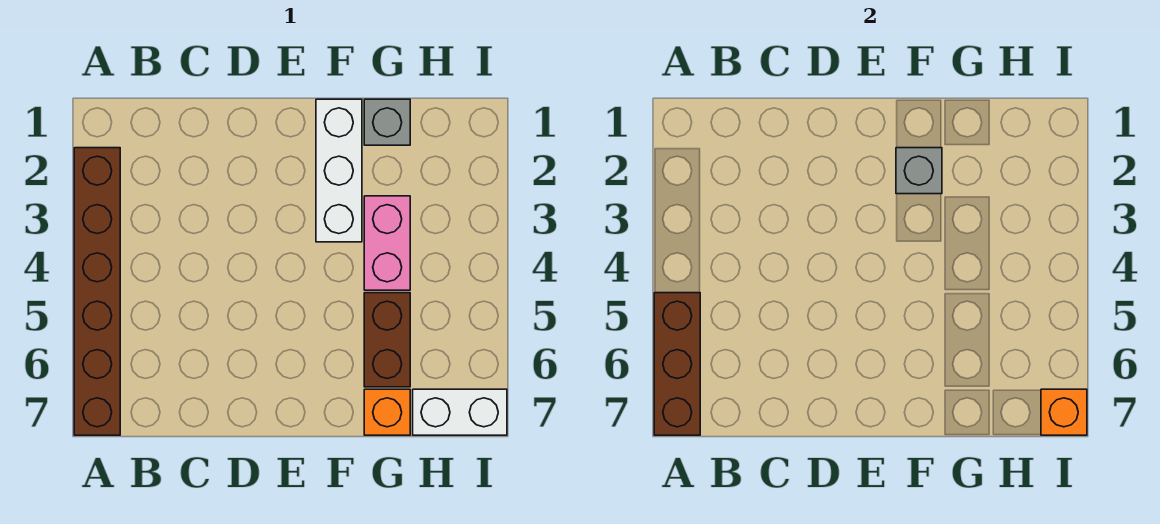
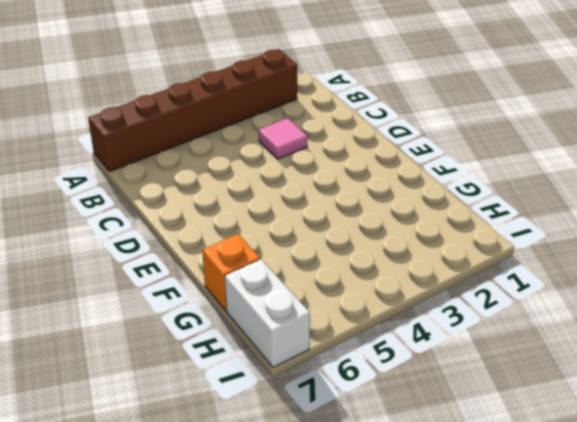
pink 1x1 tile [259,118,307,159] -> none
none -> white 1x3 brick [316,99,362,242]
none -> grey 1x1 brick [364,99,410,145]

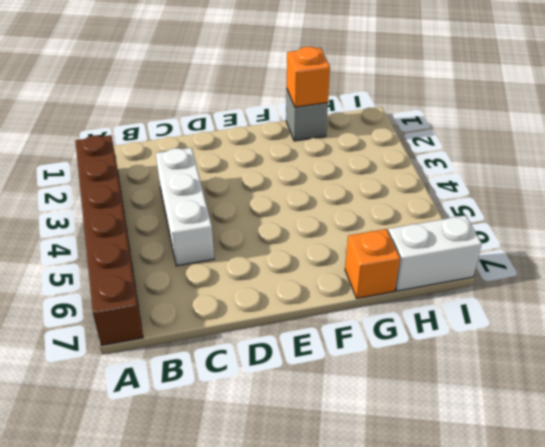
white 1x3 brick [156,148,214,266] -> white 1x3 brick moved to [316,99,362,242]
orange 1x1 brick [287,47,330,107] -> orange 1x1 brick moved to [1041,389,1087,435]
none -> pink 1x2 brick [364,196,410,290]
none -> brown 1x2 brick [364,293,410,387]

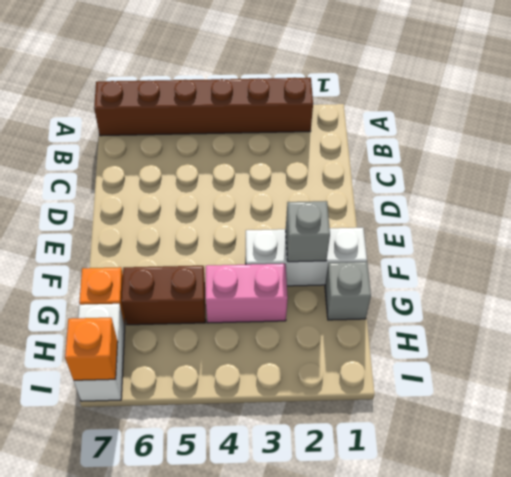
none -> brown 1x3 brick [654,293,700,435]

